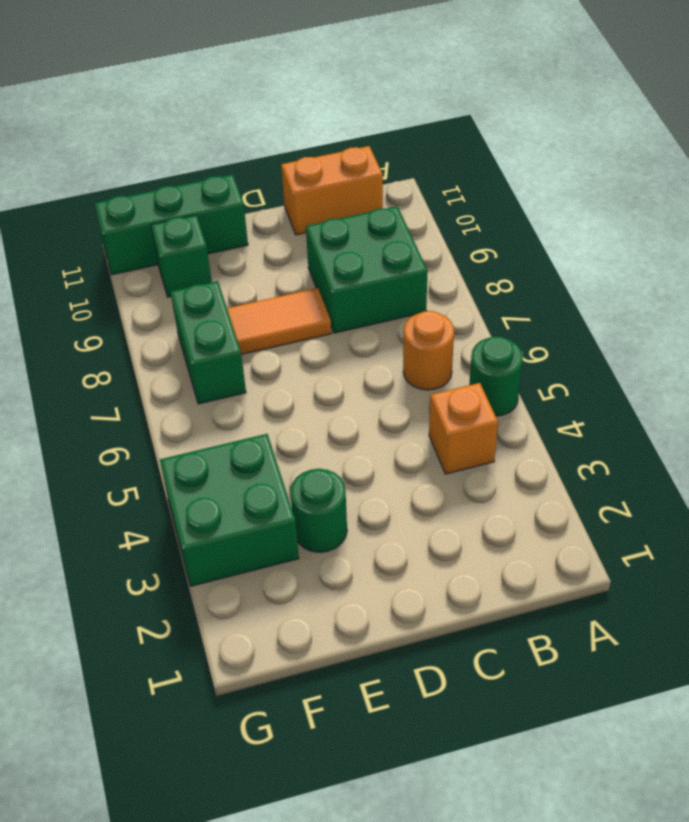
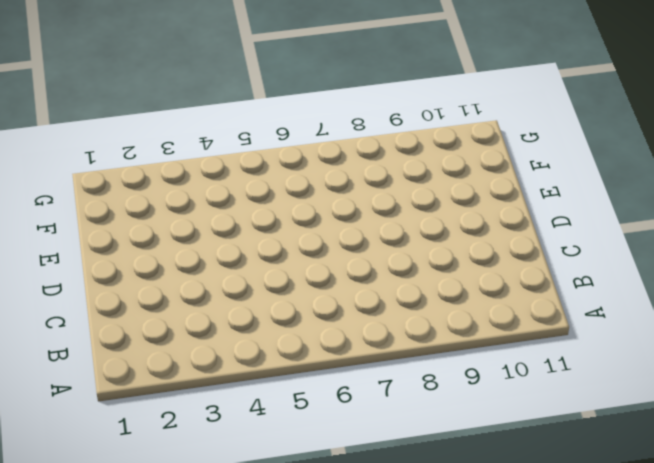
none -> green 1x1 round brick [469,337,523,416]
none -> orange 1x1 brick [429,383,498,474]

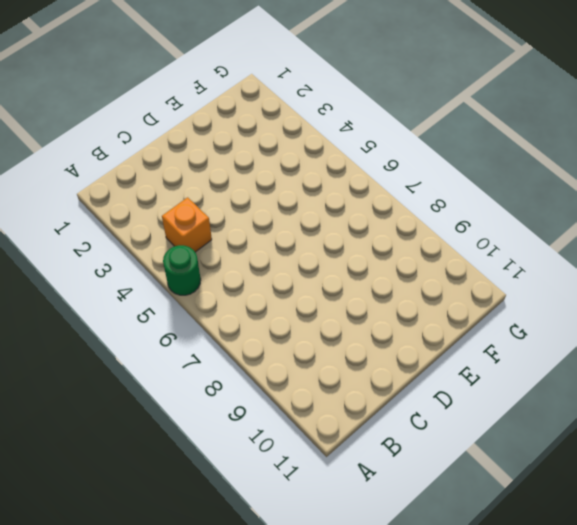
none -> orange 1x1 round brick [403,311,454,390]
none -> green 2x2 brick [306,206,428,333]

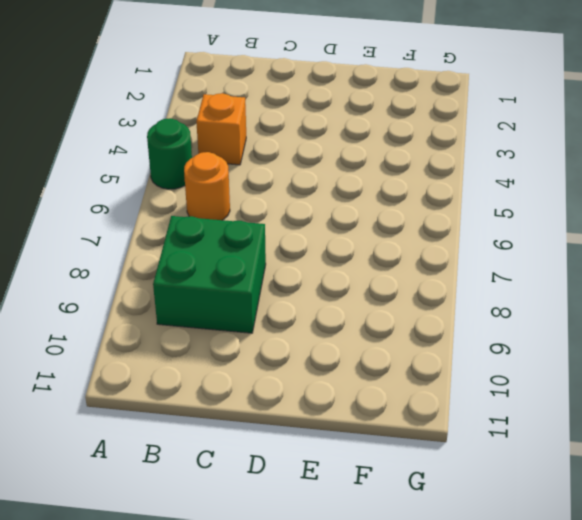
none -> orange 1x2 brick [281,146,383,235]
none -> orange 1x2 tile [227,288,331,354]

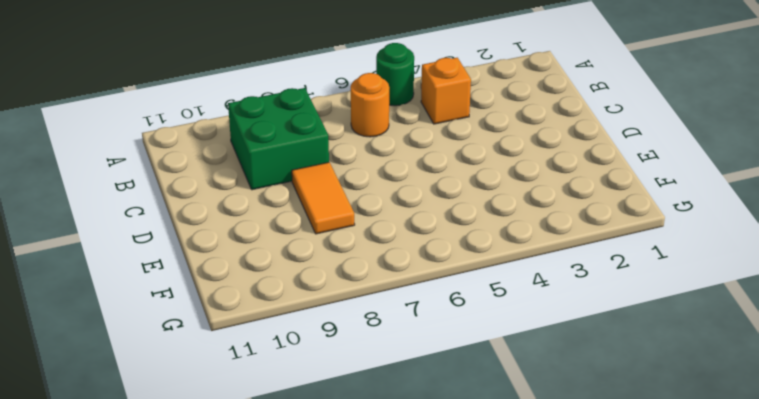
none -> orange 1x2 brick [281,146,383,235]
none -> green 1x1 round brick [290,469,347,552]

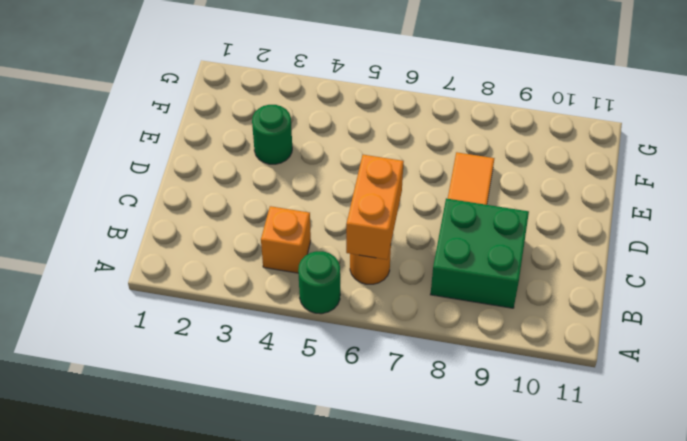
orange 1x2 brick [346,155,404,260] -> orange 1x2 brick moved to [281,146,383,235]
none -> green 1x3 brick [95,174,248,275]
none -> green 2x2 brick [160,434,299,586]

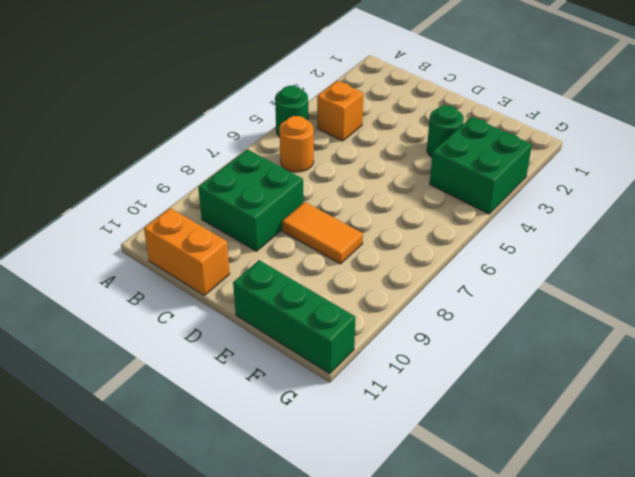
none -> green 1x2 brick [171,281,246,404]
none -> green 1x1 brick [151,215,212,297]

